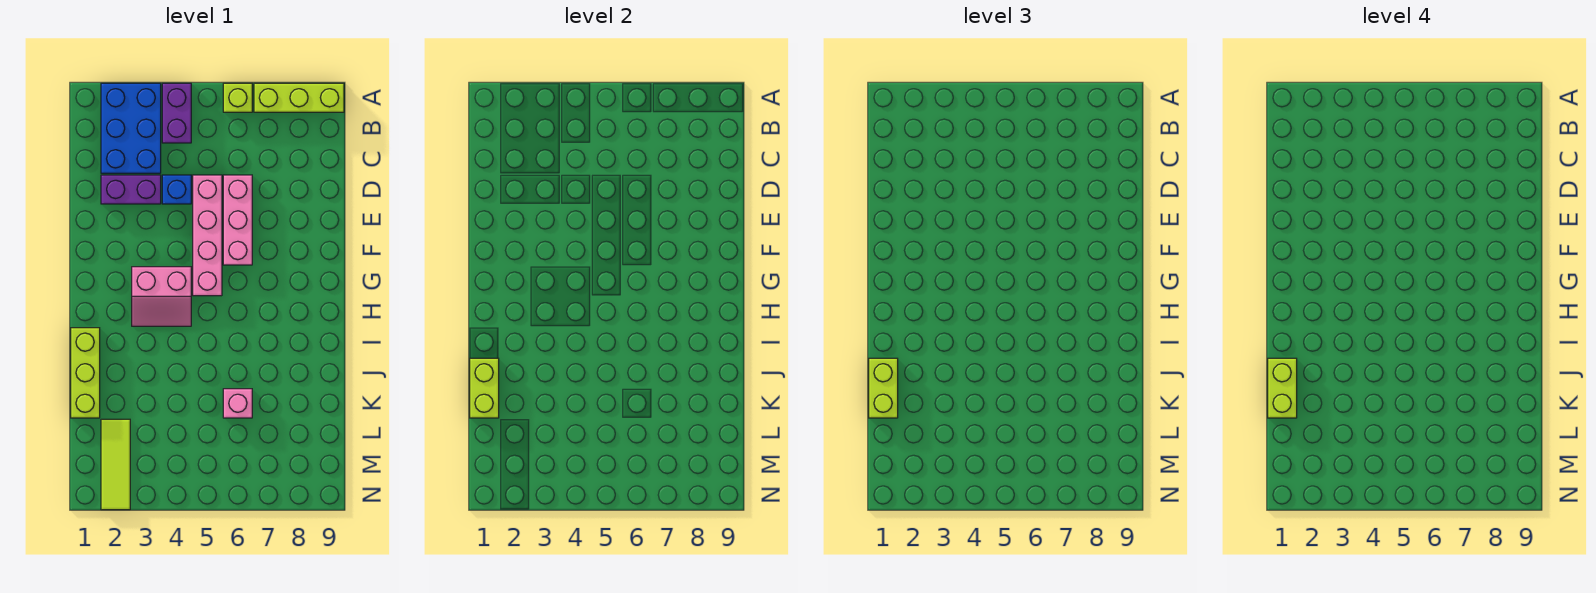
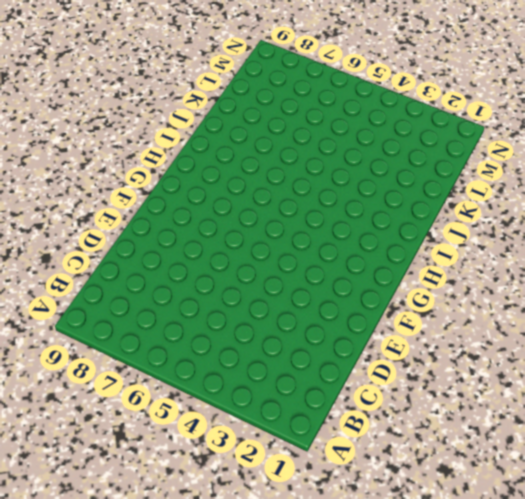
none -> blue 2x3 brick [101,83,161,173]
none -> purple 1x2 brick [162,83,191,143]
none -> lime 1x1 brick [223,83,252,112]

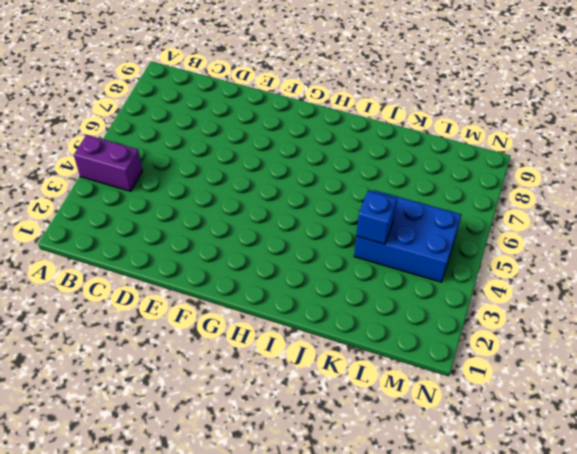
blue 2x3 brick [354,190,461,282] -> blue 2x3 brick moved to [101,83,161,173]
blue 1x1 brick [356,191,397,244] -> blue 1x1 brick moved to [162,175,191,204]
none -> lime 1x1 brick [223,83,252,112]
none -> lime 1x3 brick [254,83,344,112]
none -> purple 1x2 brick [101,175,161,204]

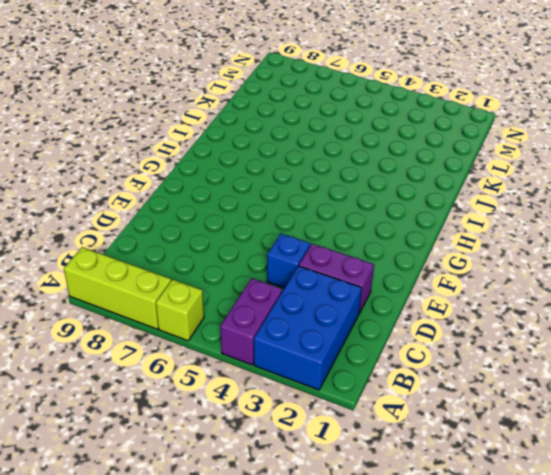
none -> pink 1x4 brick [193,175,222,296]
none -> pink 1x3 brick [223,175,252,265]
none -> pink 2x2 slope [132,267,191,326]

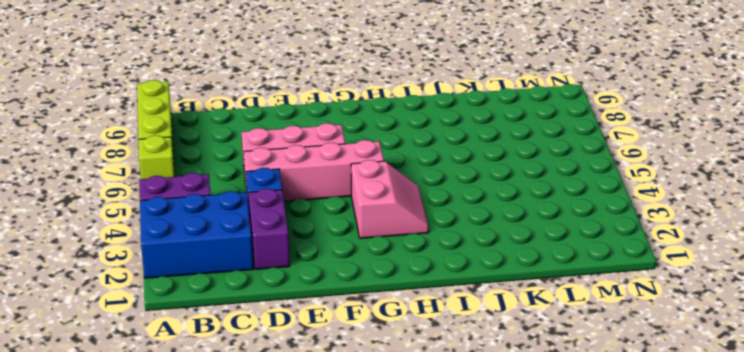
none -> lime 1x3 brick [71,328,100,418]
none -> pink 1x1 brick [223,389,252,418]
none -> lime 1x3 tile [101,419,130,510]

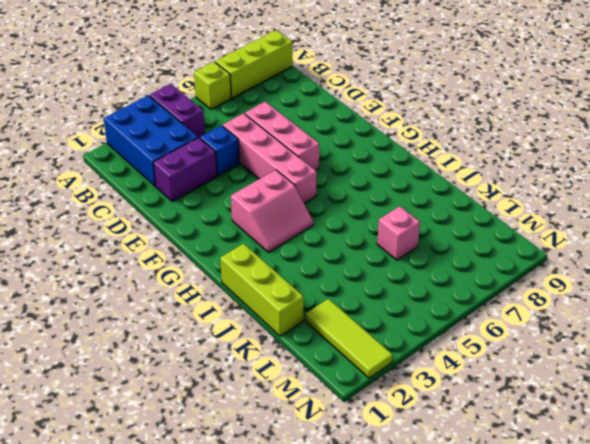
none -> lime 1x2 brick [470,358,499,418]
none -> lime 1x2 brick [869,358,898,418]
none -> lime 1x2 brick [1268,358,1297,418]

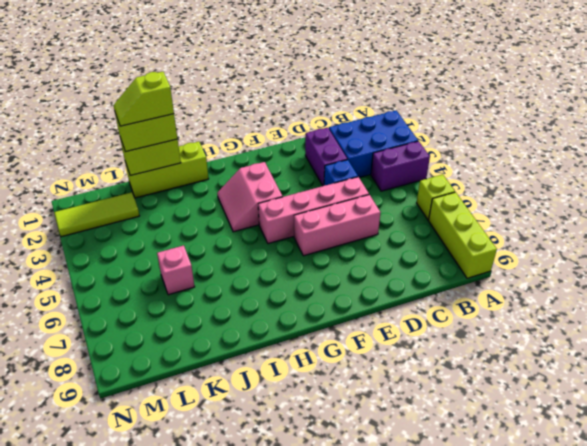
lime 1x2 slope [113,72,174,126] -> lime 1x2 brick [1268,358,1297,418]

